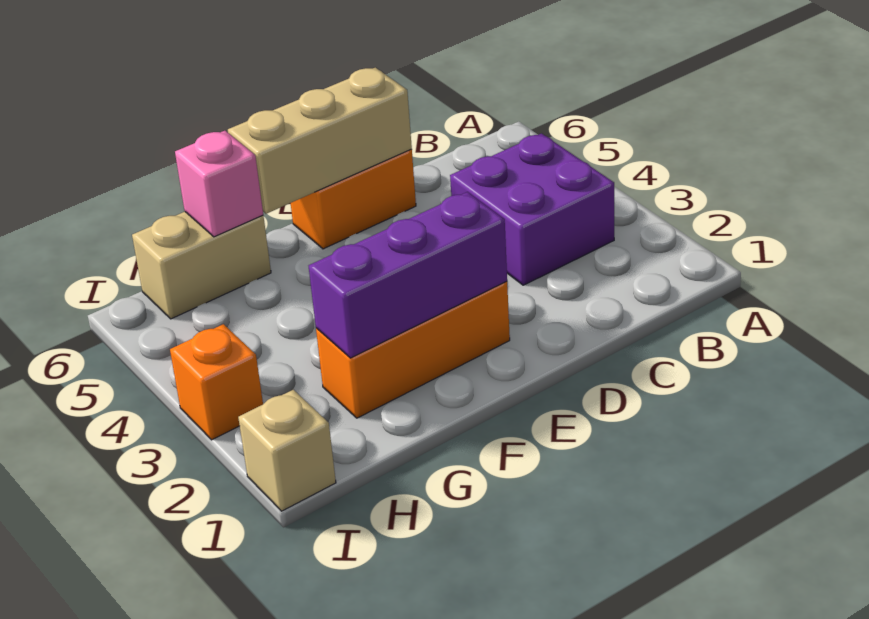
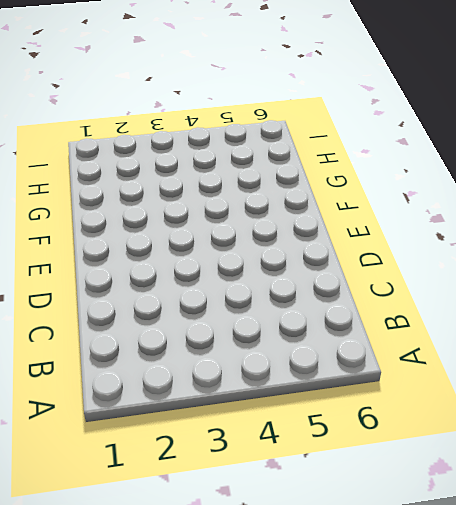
none -> purple 2x2 brick [450,134,614,285]
none -> orange 1x2 brick [291,149,416,249]

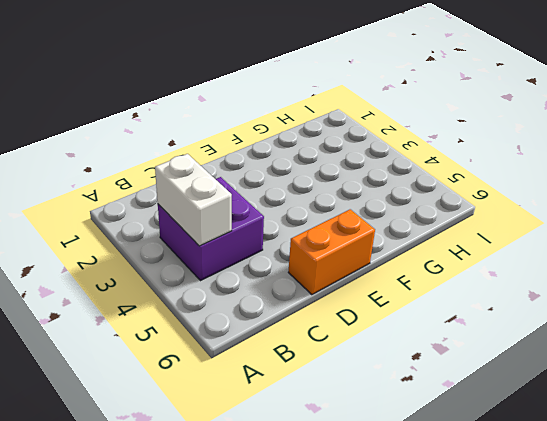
white 1x2 brick [155,154,232,246] -> none
none -> orange 1x3 brick [316,281,510,418]
none -> tan 1x2 brick [132,212,271,319]

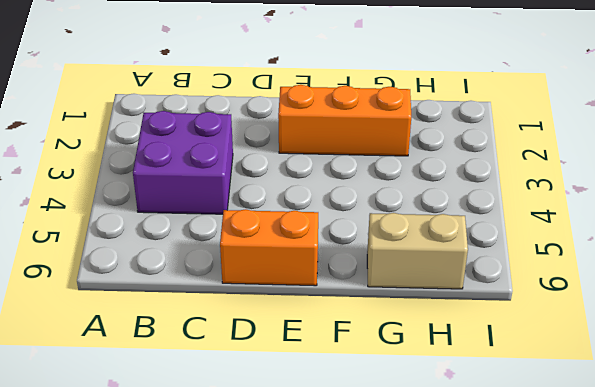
none -> tan 1x1 brick [238,390,336,511]
none -> orange 1x1 brick [170,324,263,440]

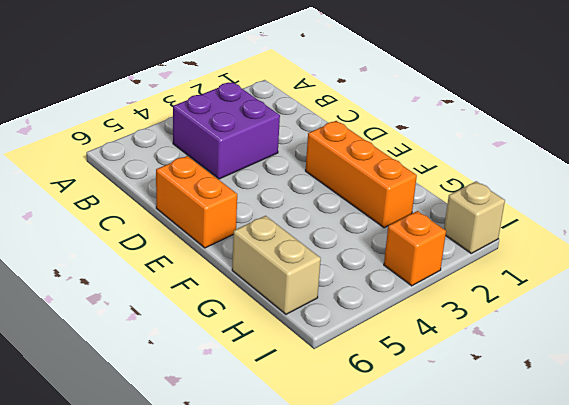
none -> tan 1x3 brick [228,68,412,214]
none -> purple 1x3 brick [309,192,507,358]

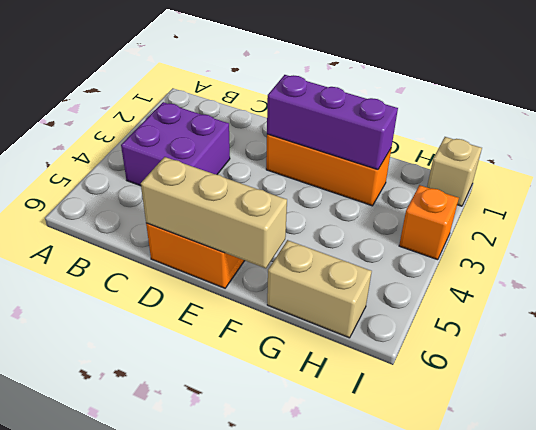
none -> pink 1x1 brick [175,131,263,237]

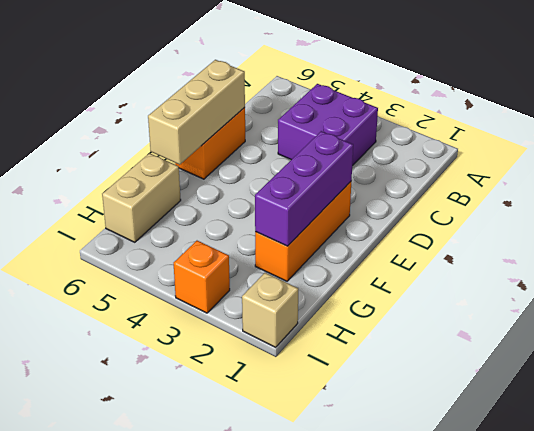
none -> pink 1x1 brick [175,131,263,237]

